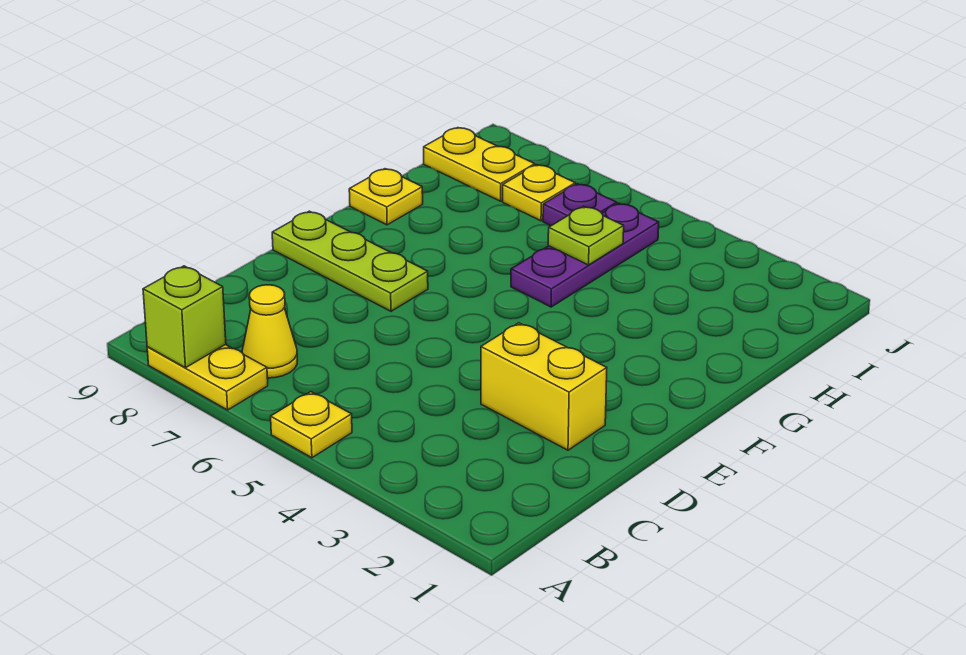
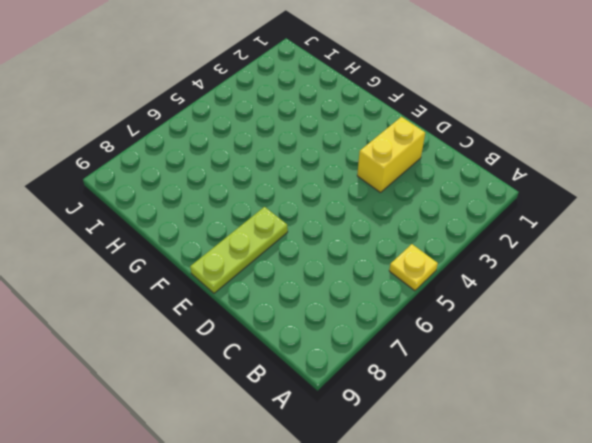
none -> yellow 1x2 plate [147,345,268,410]
none -> yellow 1x1 cone [242,285,297,378]
none -> purple 1x3 plate [511,203,659,307]

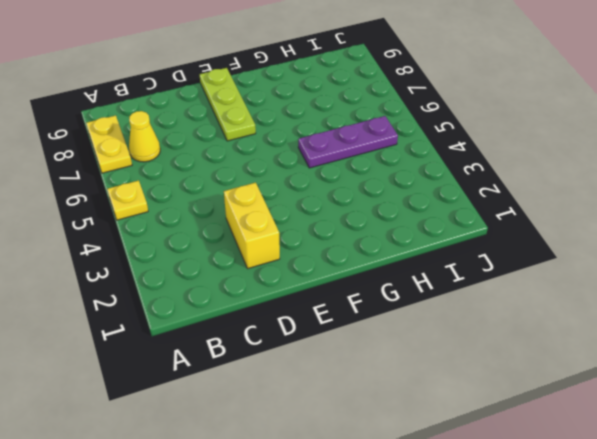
none -> yellow 1x1 plate [349,169,423,225]
none -> purple 1x1 plate [543,184,617,226]
none -> yellow 1x1 plate [503,165,575,221]

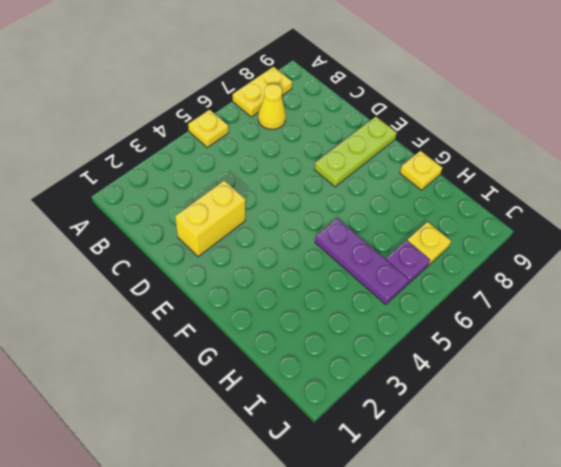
none -> yellow 1x2 plate [424,128,535,201]
none -> lime 1x1 brick [143,266,226,368]
none -> lime 1x1 plate [548,206,624,265]

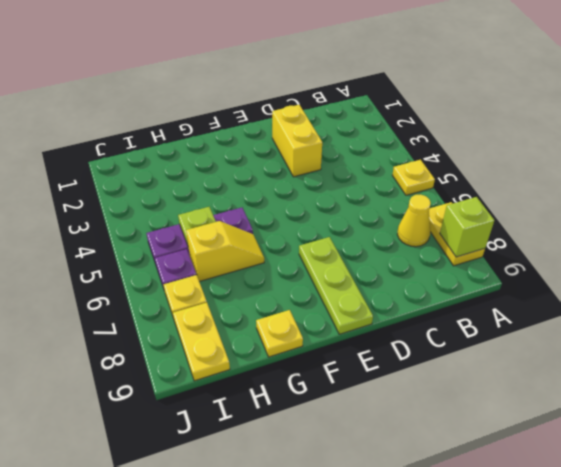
yellow 1x2 slope [186,221,264,281] -> none

